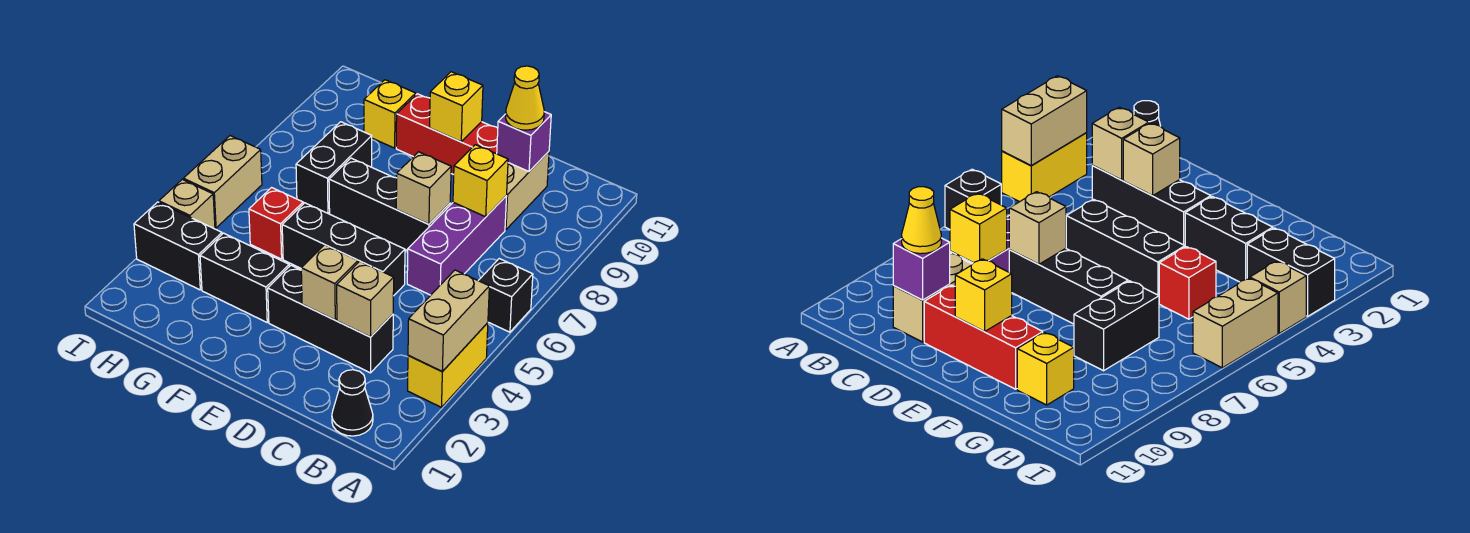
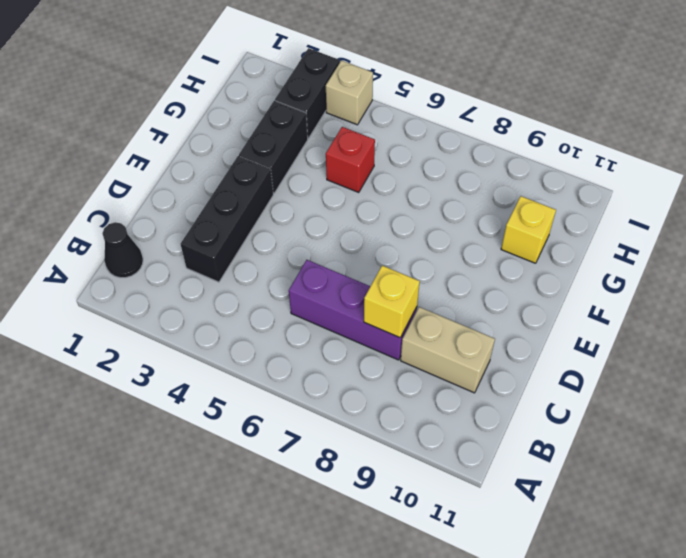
none -> yellow 1x2 brick [408,323,488,407]
none -> black 1x1 brick [478,259,533,332]
none -> black 1x3 brick [282,203,405,296]

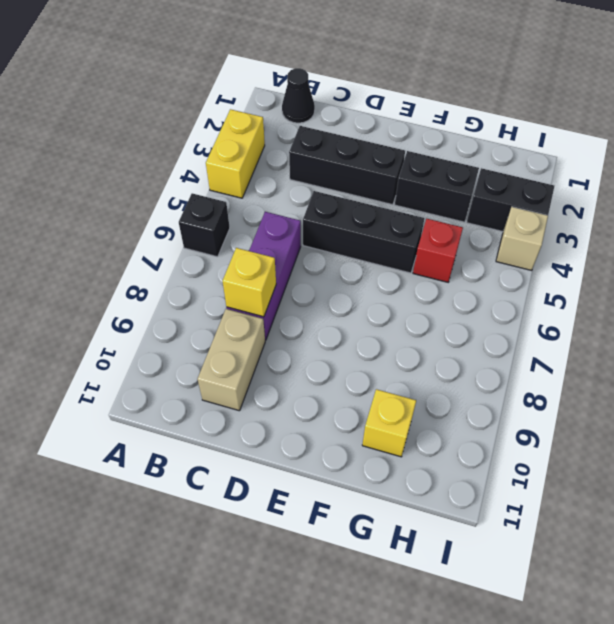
none -> black 1x3 brick [329,158,450,251]
none -> red 1x3 brick [396,94,498,175]
none -> black 1x2 brick [296,122,372,213]

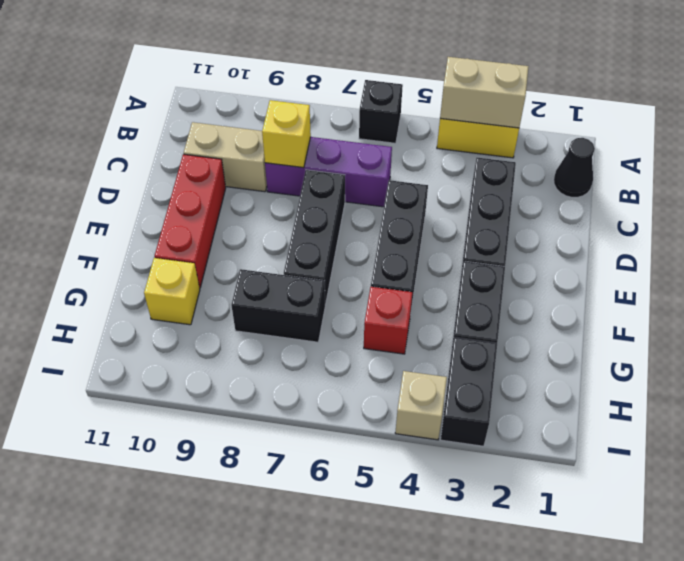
none -> tan 1x2 brick [183,136,262,228]
none -> tan 1x1 brick [337,261,394,337]
none -> purple 1x1 brick [497,112,551,172]

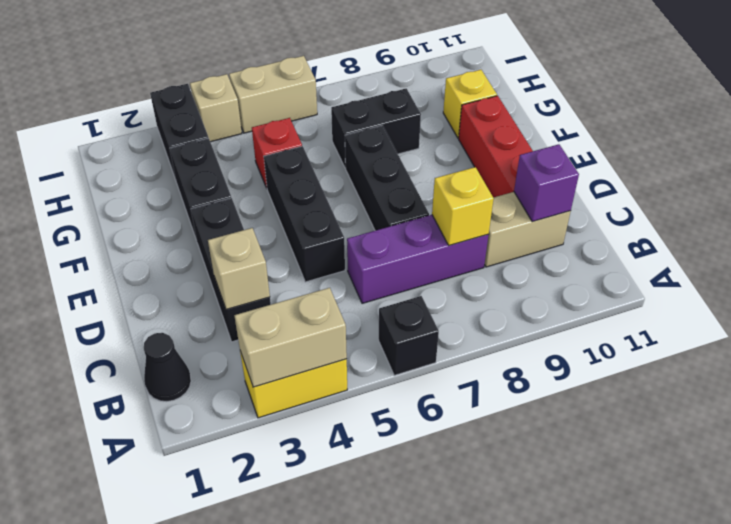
none -> tan 1x1 brick [301,245,358,320]
none -> tan 1x1 brick [396,152,451,224]
none -> yellow 1x1 brick [430,72,483,142]

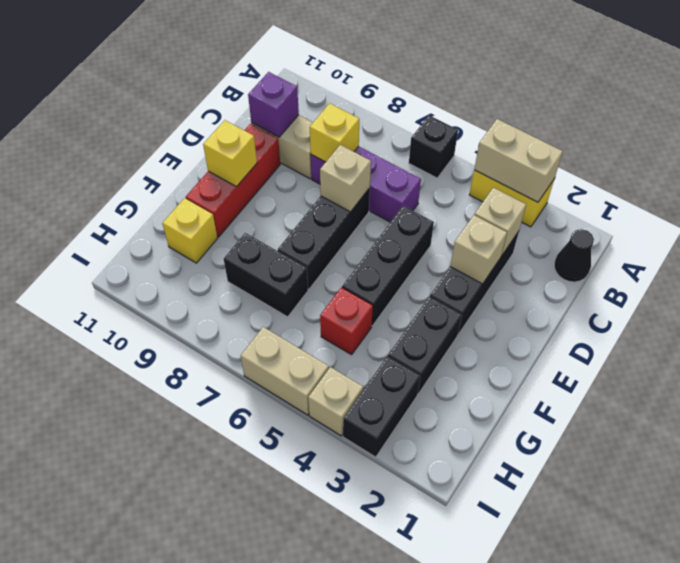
none -> yellow 1x1 cone [506,66,544,130]

